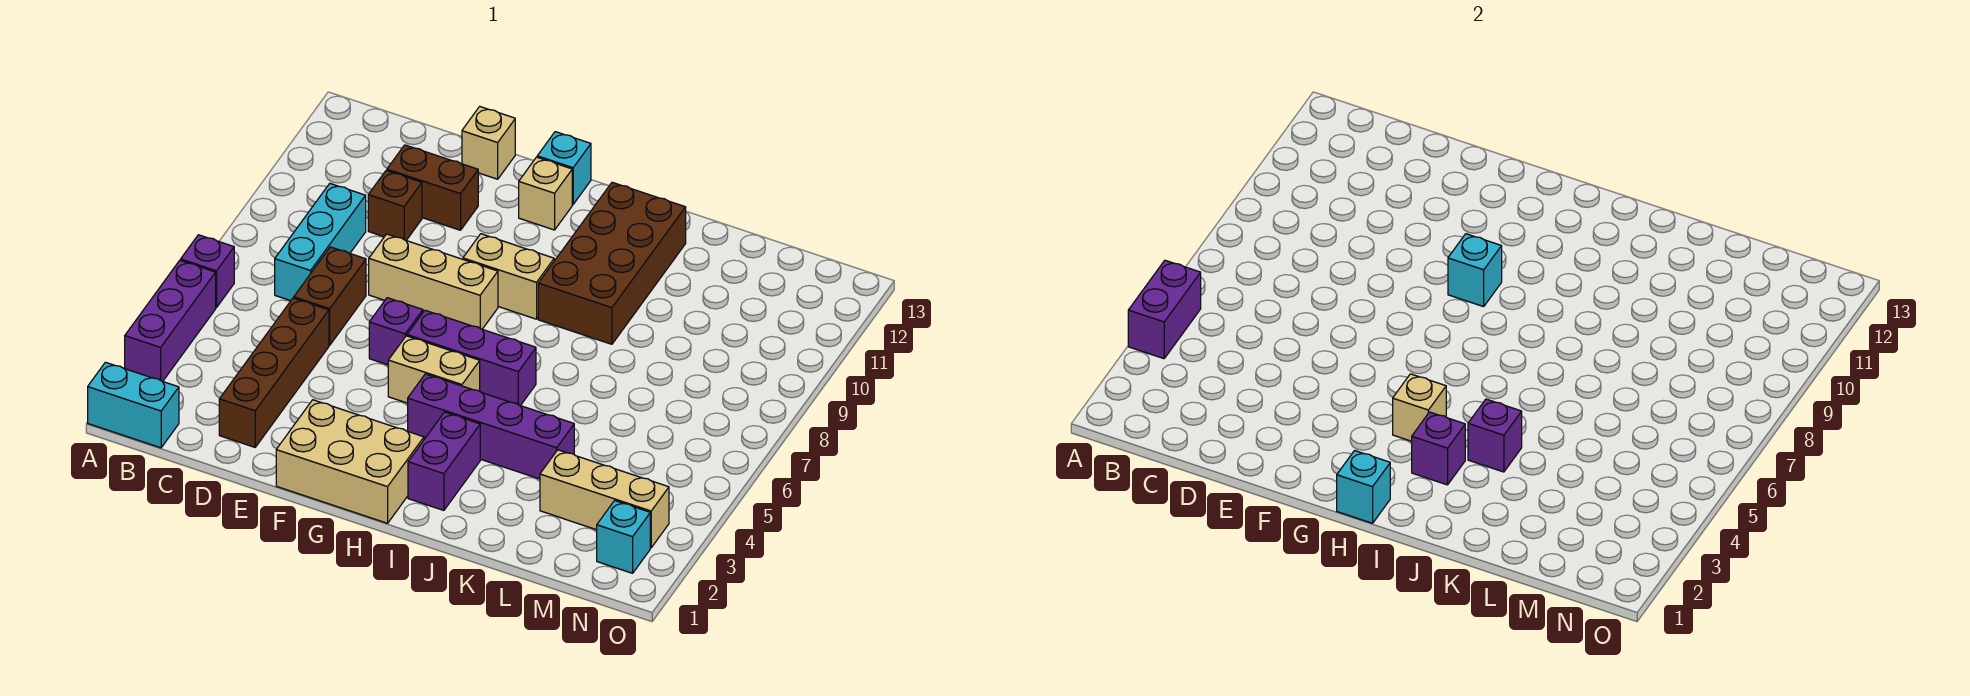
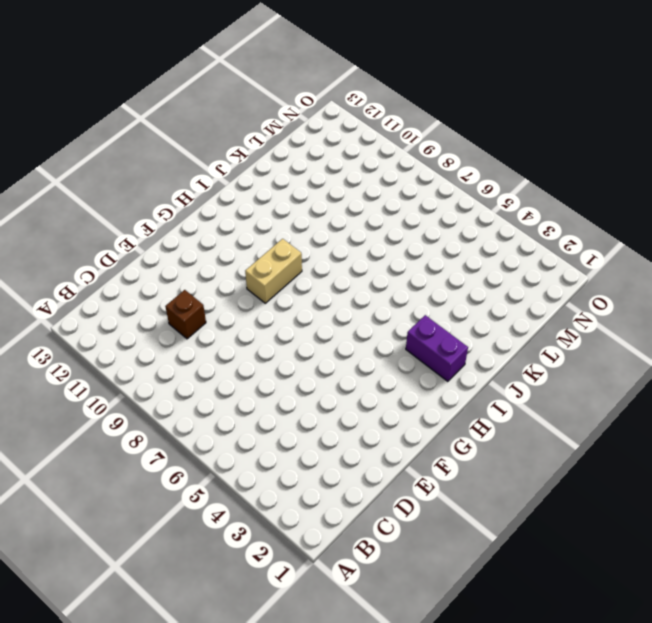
none -> cyan 1x2 brick [88,362,179,448]
none -> purple 1x3 brick [125,260,216,381]
none -> purple 1x1 brick [181,235,234,308]

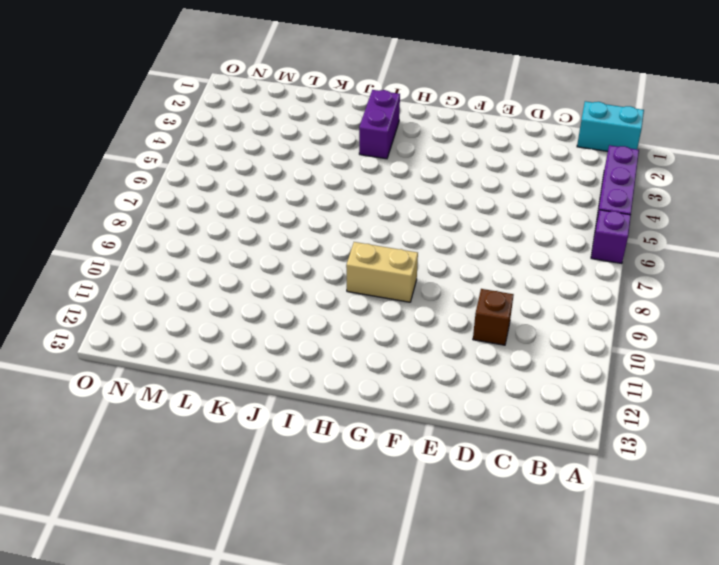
none -> cyan 1x3 brick [275,184,366,301]
none -> brown 1x4 brick [219,298,329,447]
none -> brown 1x2 brick [294,247,366,345]

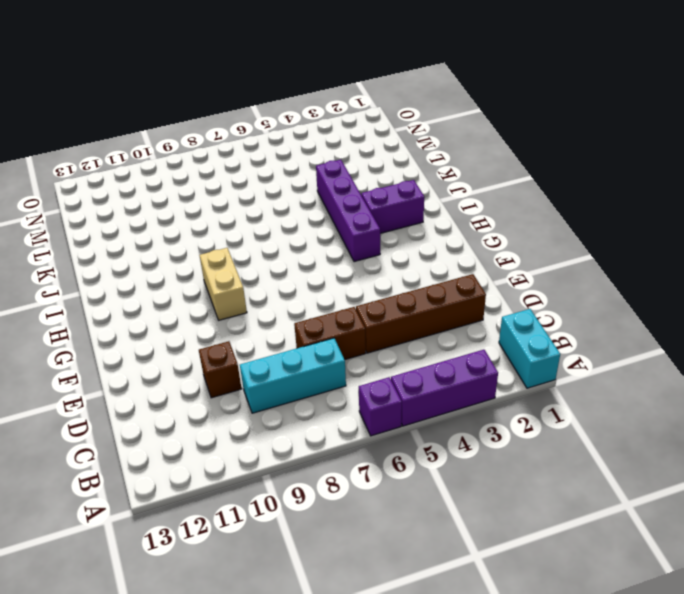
none -> brown 1x2 brick [387,145,478,230]
none -> tan 1x3 brick [369,234,498,329]
none -> tan 1x1 brick [462,107,515,179]

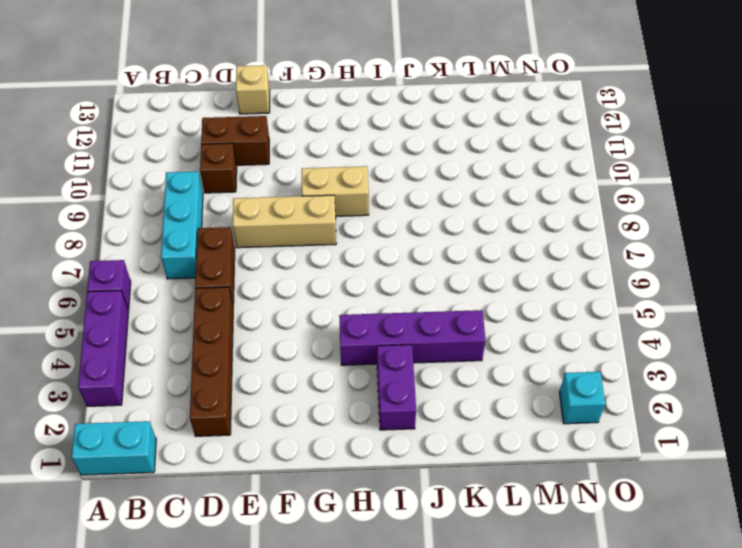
none -> tan 2x3 brick [276,400,424,523]
none -> purple 1x1 brick [369,298,423,365]
none -> tan 1x2 brick [388,336,480,403]

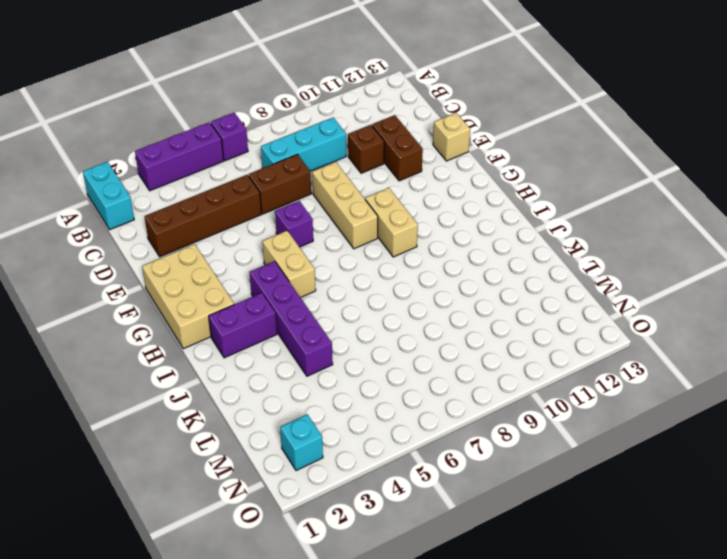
none -> purple 1x3 brick [407,310,536,406]
none -> tan 1x1 brick [519,157,572,230]
none -> cyan 1x1 brick [537,132,591,204]

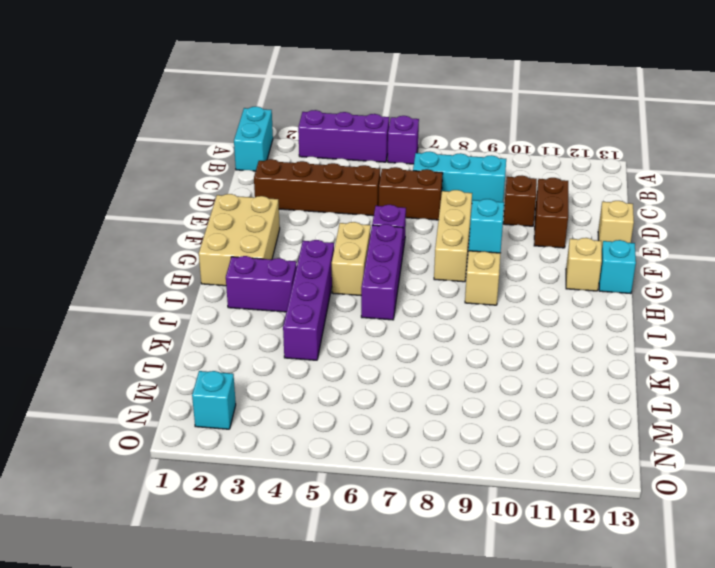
none -> brown 2x4 brick [538,182,686,344]
none -> tan 1x3 brick [540,450,669,548]
none -> purple 1x2 brick [1128,260,1201,359]

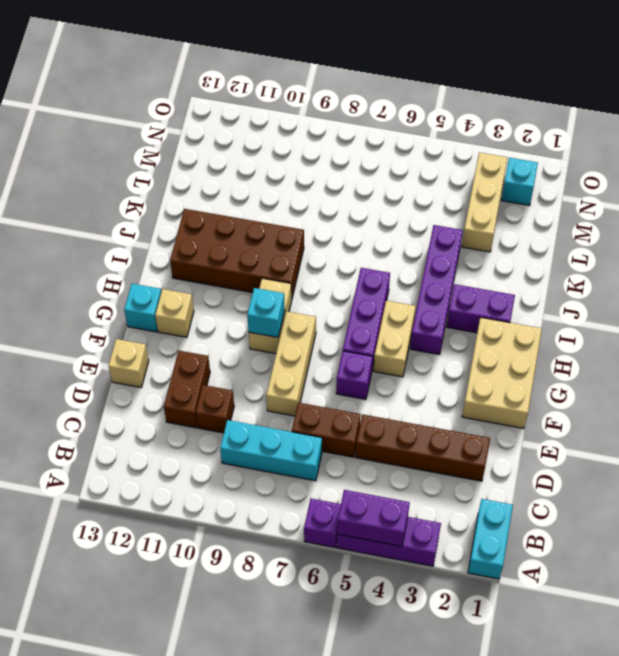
none -> cyan 1x1 brick [1337,451,1390,523]
none -> tan 1x1 brick [1393,374,1446,441]
none -> purple 1x1 brick [1412,412,1465,485]

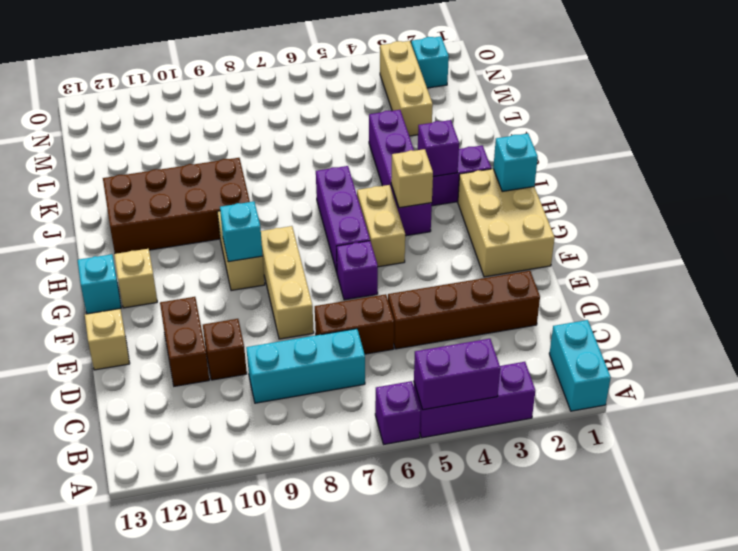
none -> purple 1x1 brick [1468,399,1522,472]

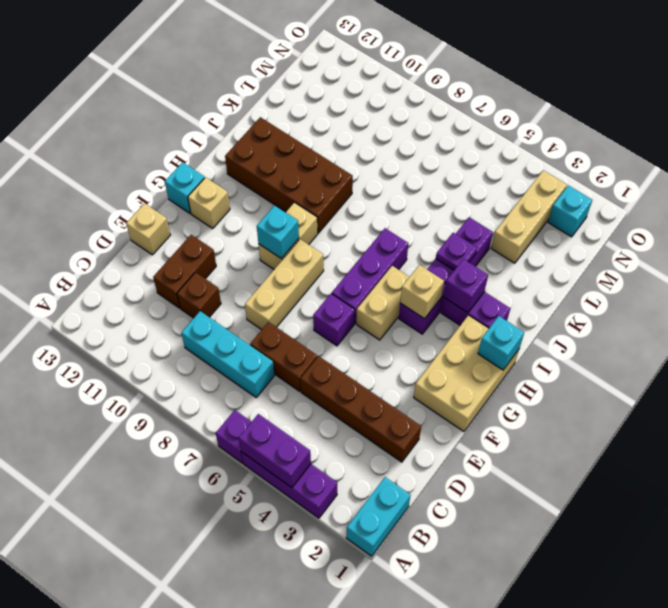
purple 1x1 plate [436,233,477,270] -> purple 1x1 brick [1468,399,1522,472]

